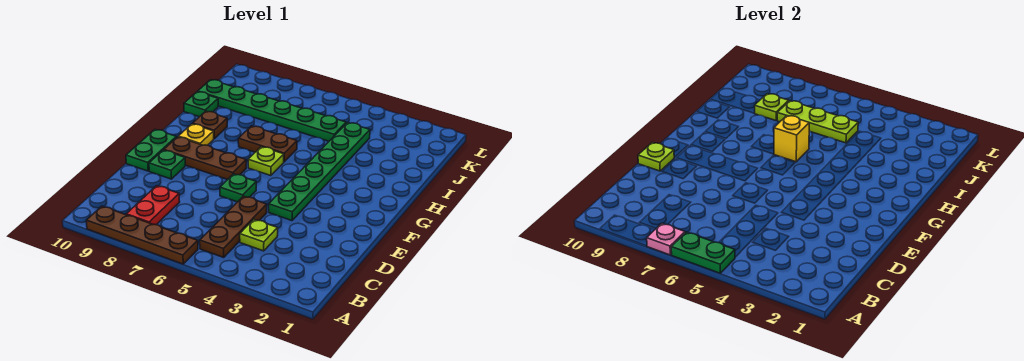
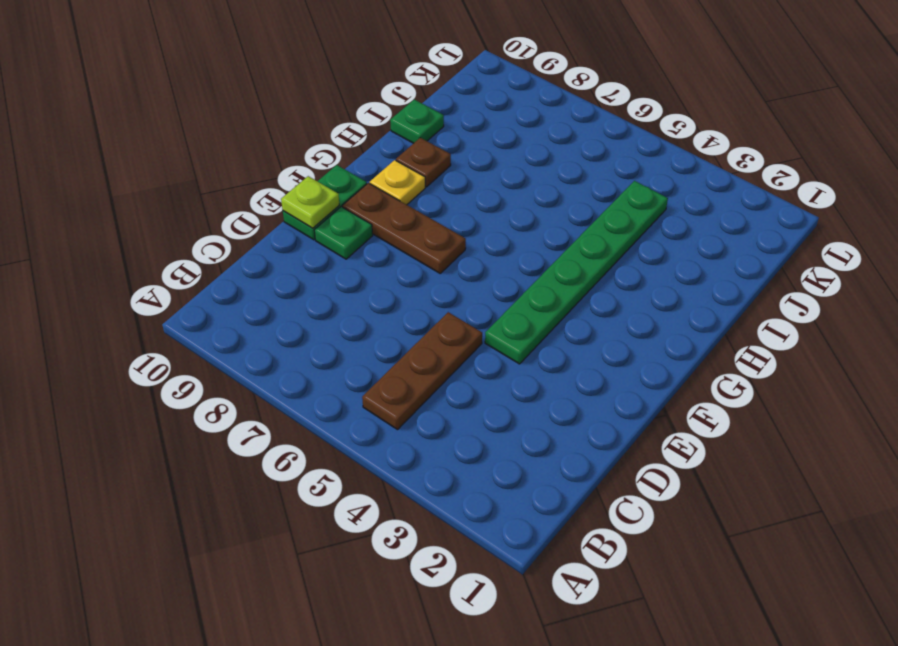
none -> brown 1x4 plate [86,206,198,264]
none -> red 1x2 plate [126,186,180,225]
none -> lime 1x1 plate [240,219,278,251]

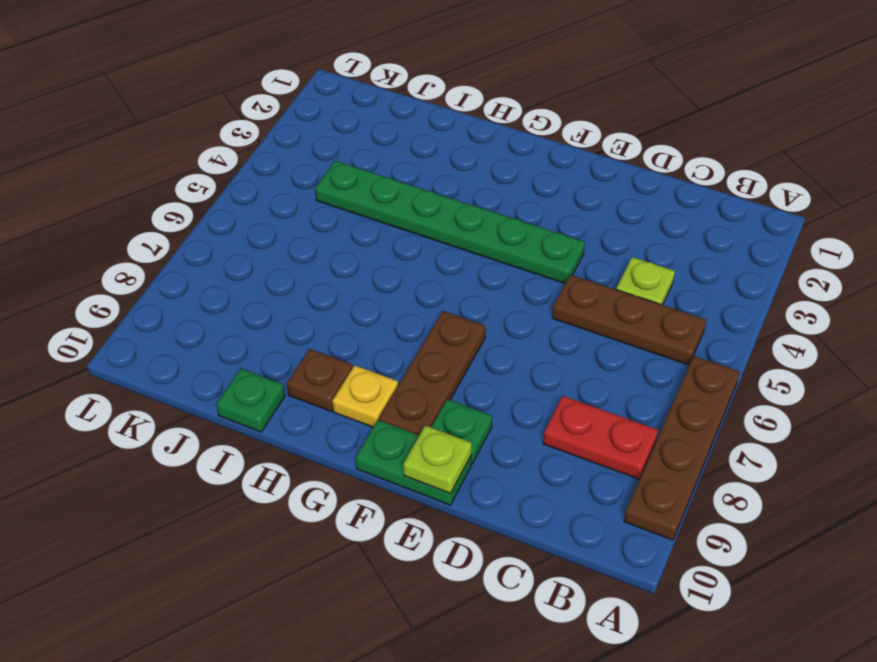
none -> green 1x1 plate [220,174,256,202]
none -> lime 1x1 plate [248,147,284,176]
none -> brown 1x2 plate [238,126,297,162]

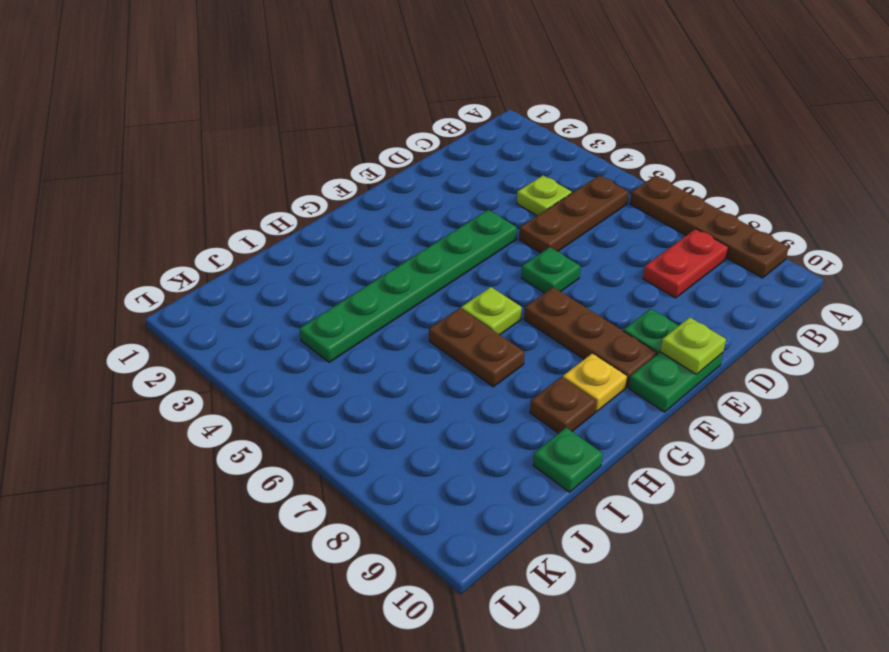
none -> green 1x6 plate [198,80,346,141]
none -> green 1x2 plate [671,232,735,273]
none -> pink 1x1 plate [647,223,685,255]

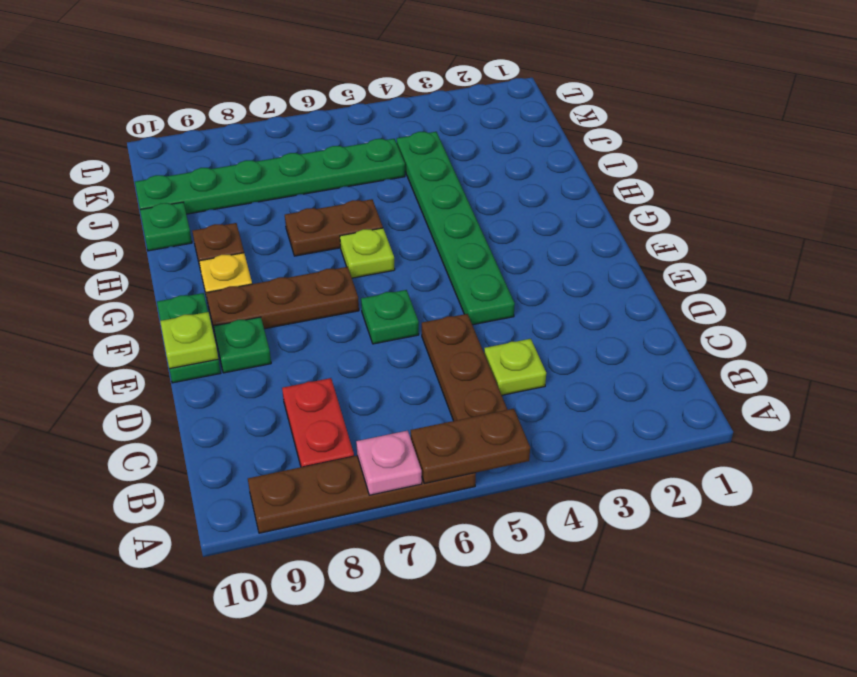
brown 1x2 plate [411,409,530,483] -> green 1x2 plate [671,232,735,273]
none -> yellow 1x1 brick [774,116,809,162]
none -> lime 1x3 plate [777,101,858,143]
none -> lime 1x1 plate [754,94,789,120]

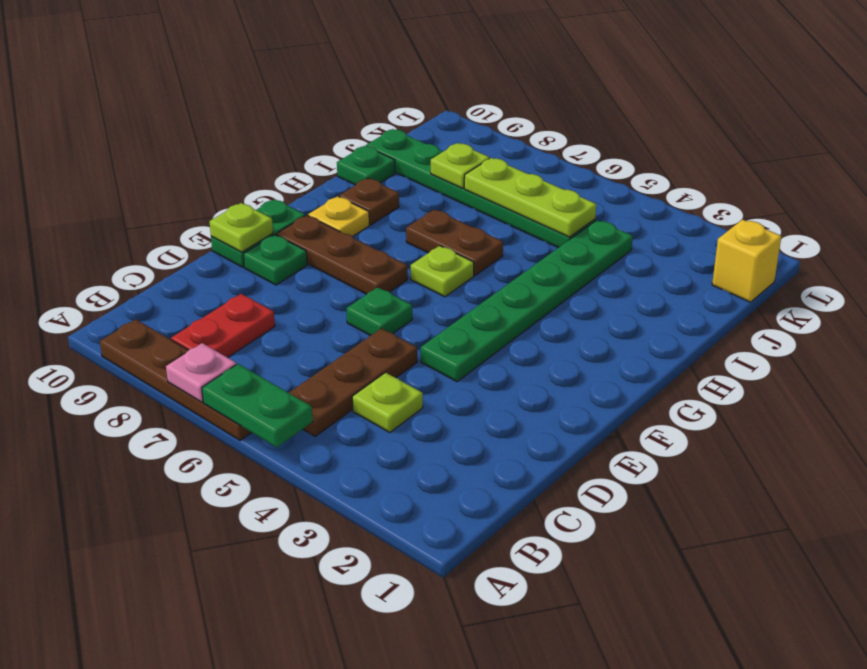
yellow 1x1 brick [712,220,781,302] -> yellow 1x1 brick moved to [774,116,809,162]

